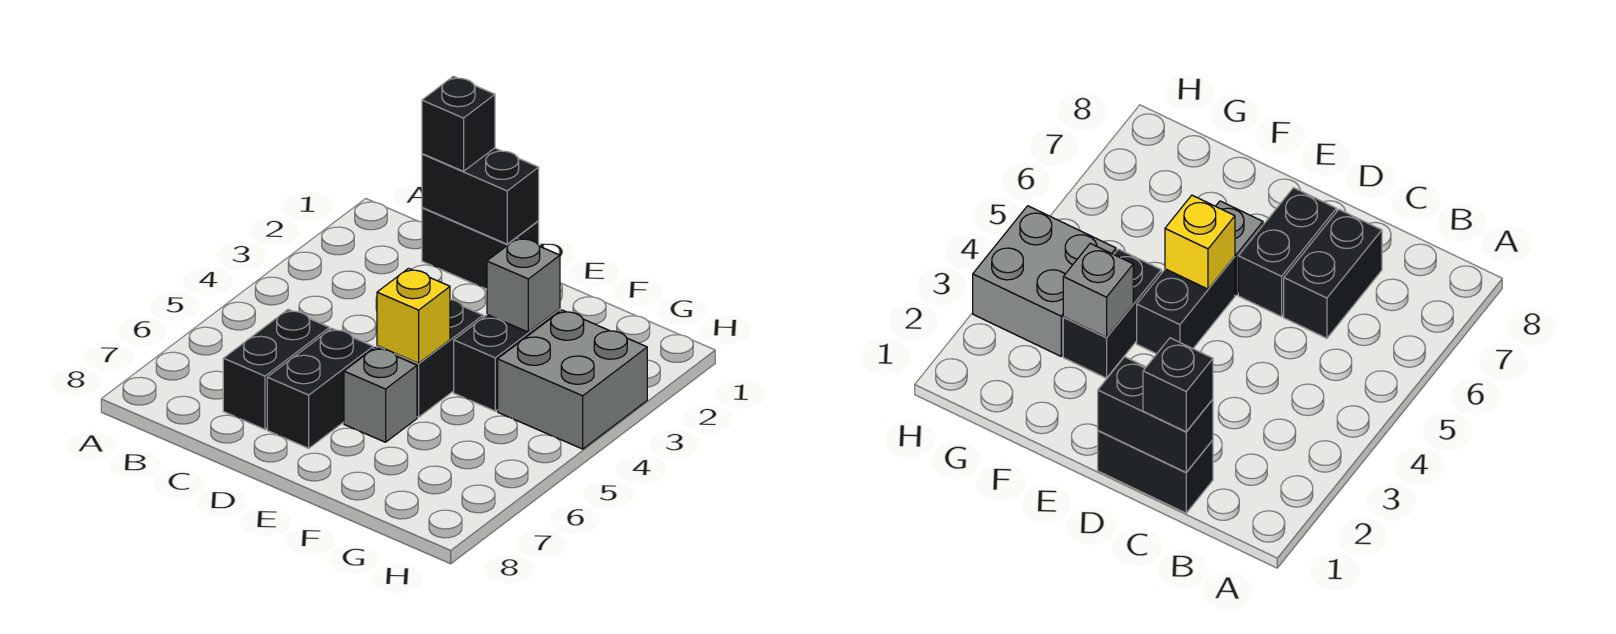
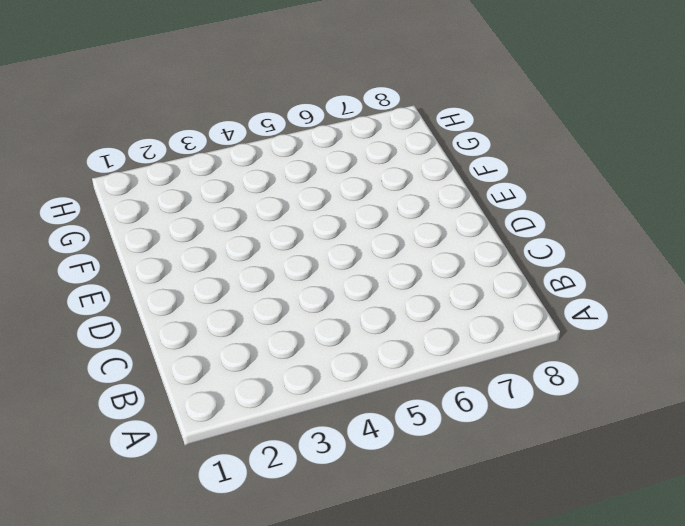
none -> black 1x2 brick [422,208,539,289]
none -> black 1x2 brick [223,310,330,429]

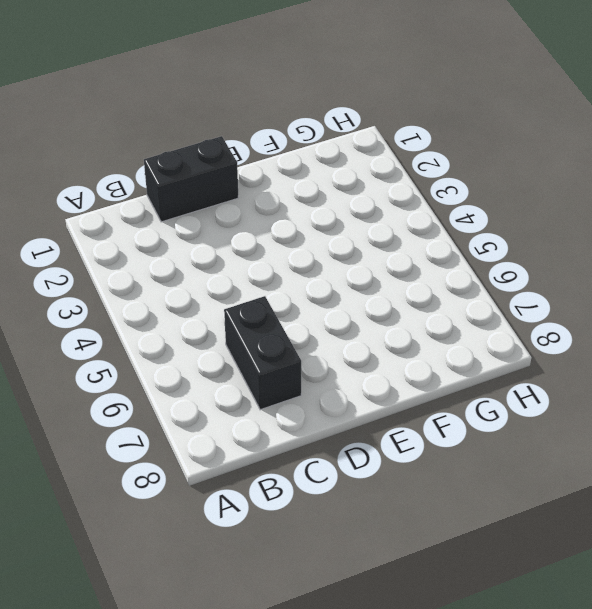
none -> black 1x2 brick [267,328,373,448]
none -> black 1x2 brick [377,300,483,417]

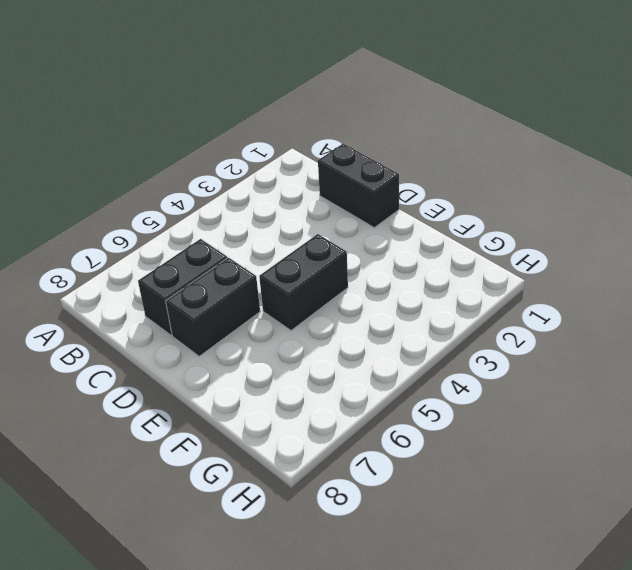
none -> grey 1x1 brick [344,347,417,442]
none -> black 1x2 brick [454,309,560,411]

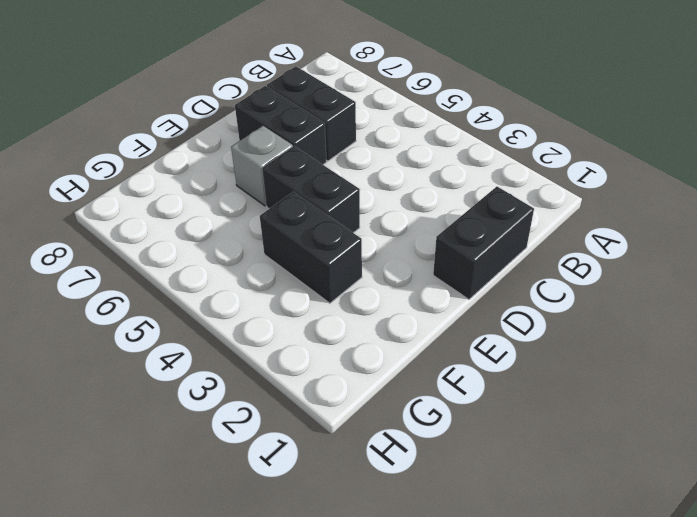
none -> grey 2x2 brick [498,310,647,449]
none -> black 1x2 brick [422,148,539,244]

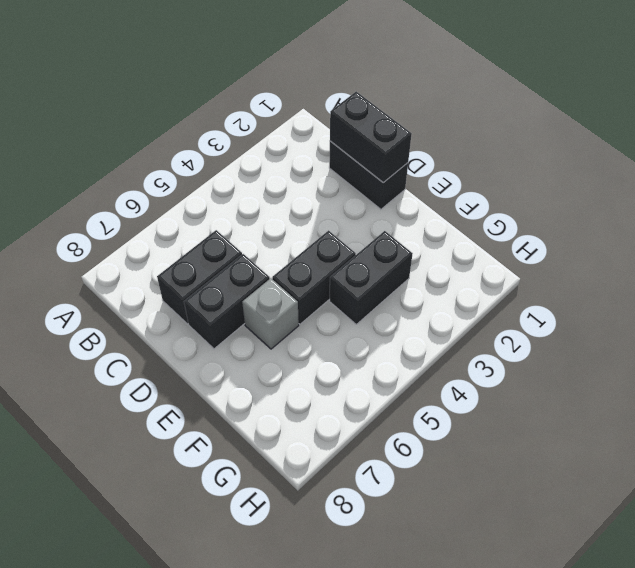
none -> grey 2x2 brick [498,310,647,449]
none -> yellow 1x1 brick [377,268,450,363]

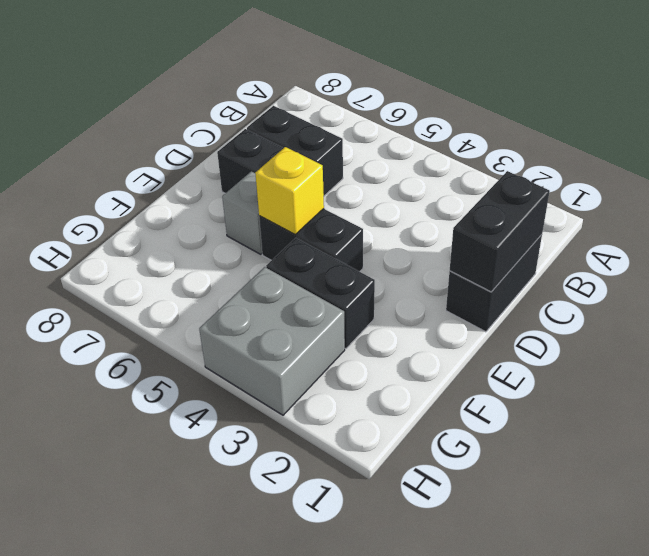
none -> grey 1x1 brick [487,237,560,332]
none -> black 1x1 brick [422,76,495,171]

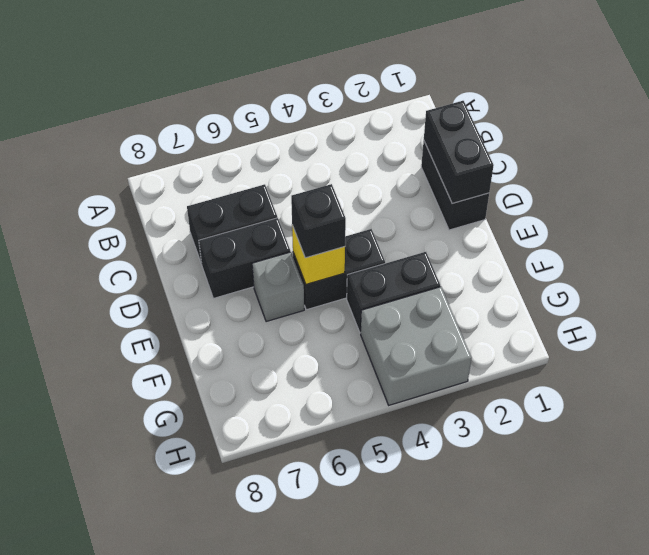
black 1x1 brick [291,184,346,258] -> black 1x1 brick moved to [422,76,495,171]
none -> grey 1x1 brick [487,237,560,332]

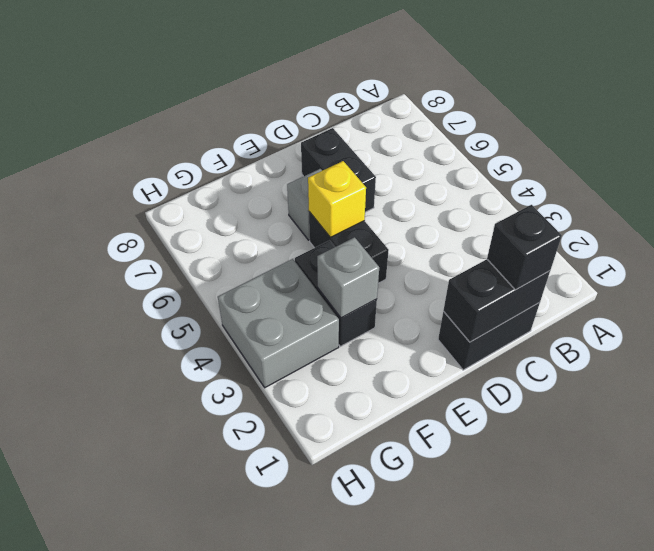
none -> black 1x2 brick [223,310,330,429]

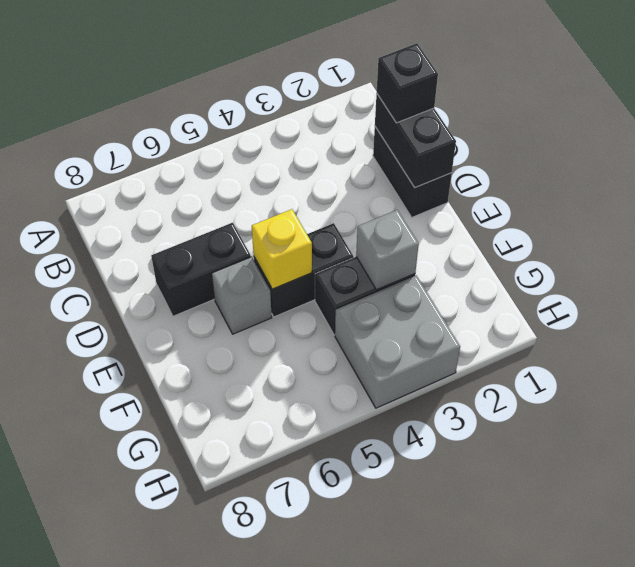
none -> black 1x2 brick [223,310,330,429]

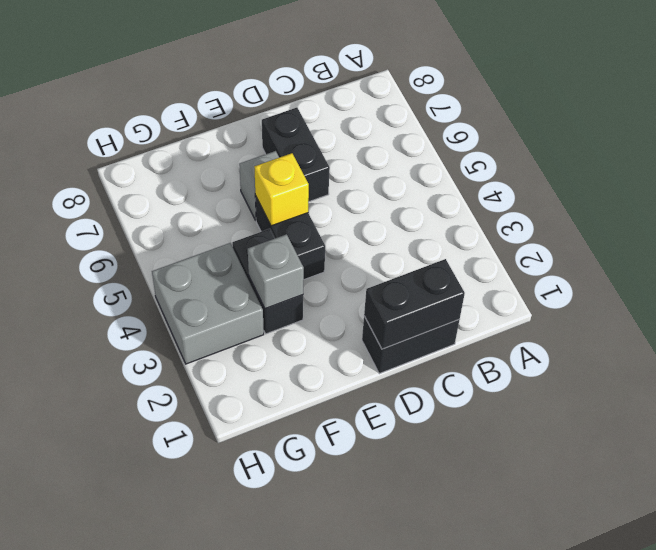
none -> black 1x2 brick [223,310,330,429]
none -> black 1x1 brick [422,76,495,171]

